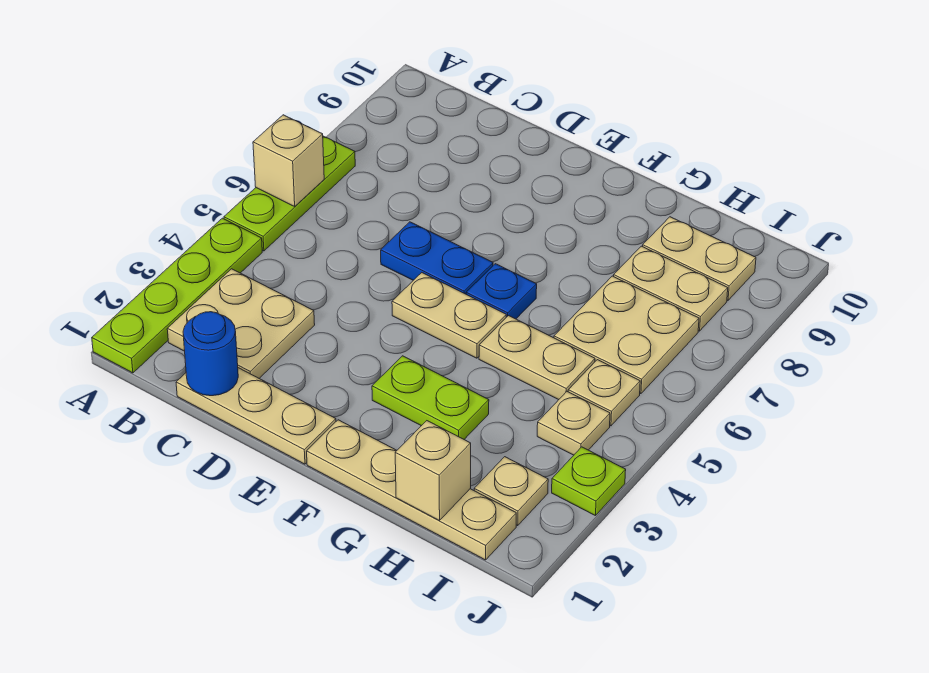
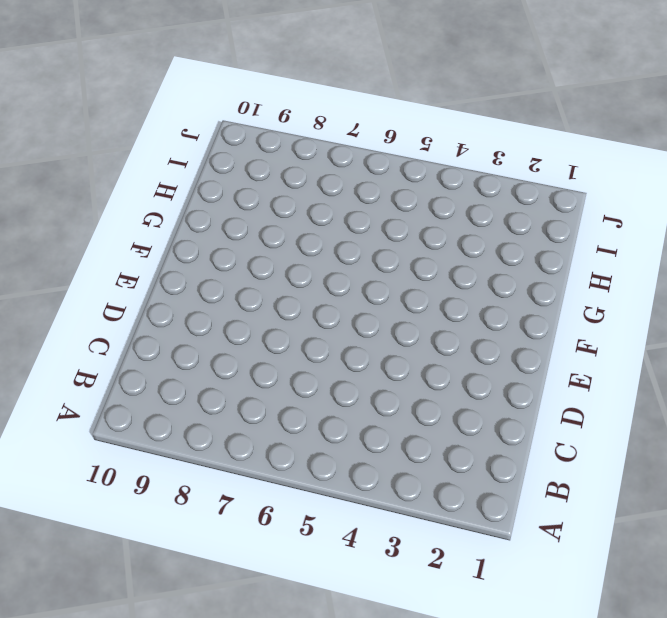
none -> lime 1x4 plate [92,218,262,373]
none -> lime 1x3 plate [224,136,355,251]
none -> tan 2x2 plate [167,269,315,378]

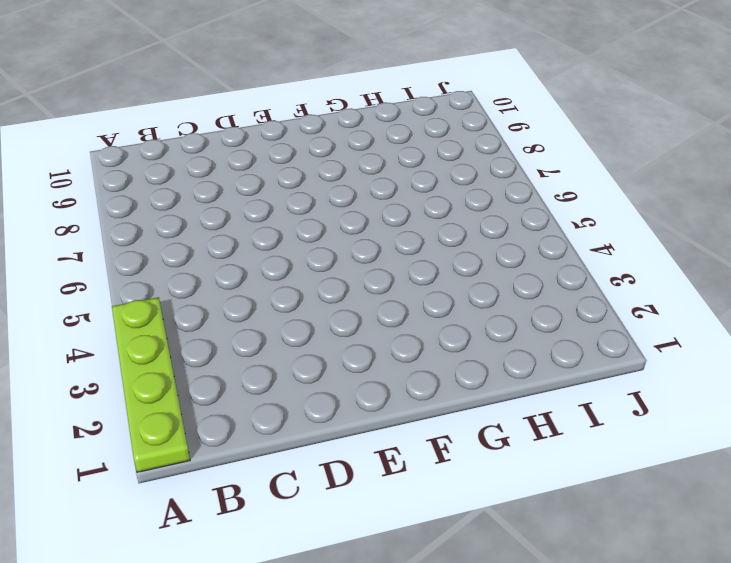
none -> lime 1x3 plate [224,136,355,251]
none -> tan 2x2 plate [167,269,315,378]
none -> tan 1x3 plate [176,368,336,464]

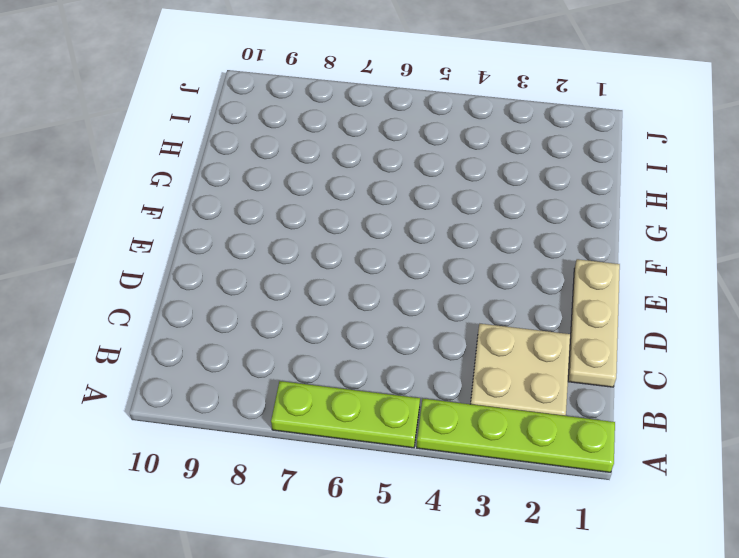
none -> blue 1x2 plate [381,222,493,294]
none -> tan 1x2 plate [392,273,506,358]
none -> tan 1x4 plate [307,420,516,560]

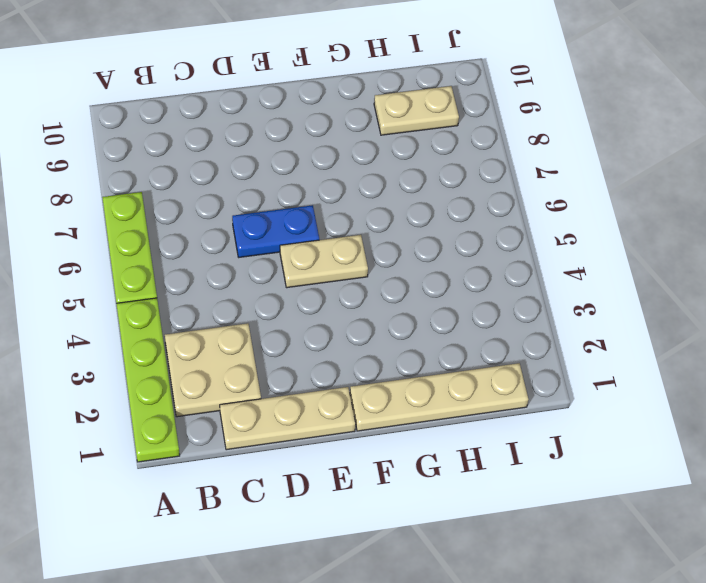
none -> lime 1x2 plate [372,356,489,439]
none -> blue 1x1 plate [466,264,537,319]
none -> tan 1x2 plate [479,316,595,400]

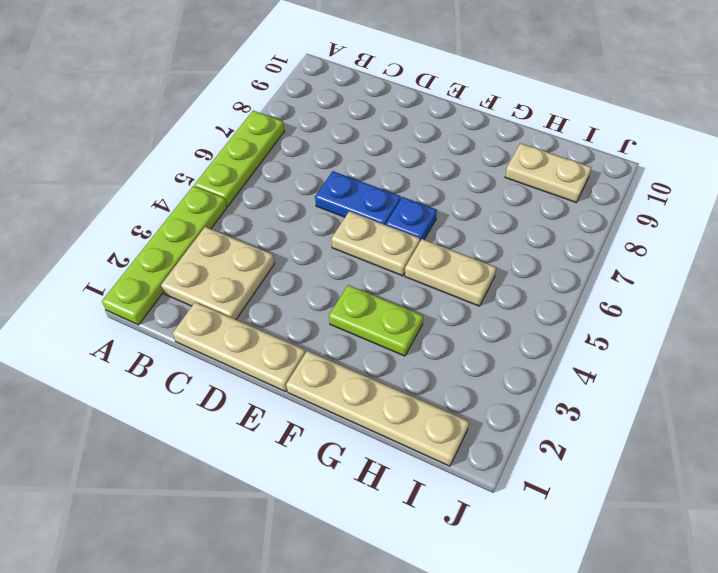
none -> tan 2x2 plate [554,276,699,394]
none -> tan 1x2 plate [614,246,728,331]
none -> tan 1x1 plate [474,457,548,525]

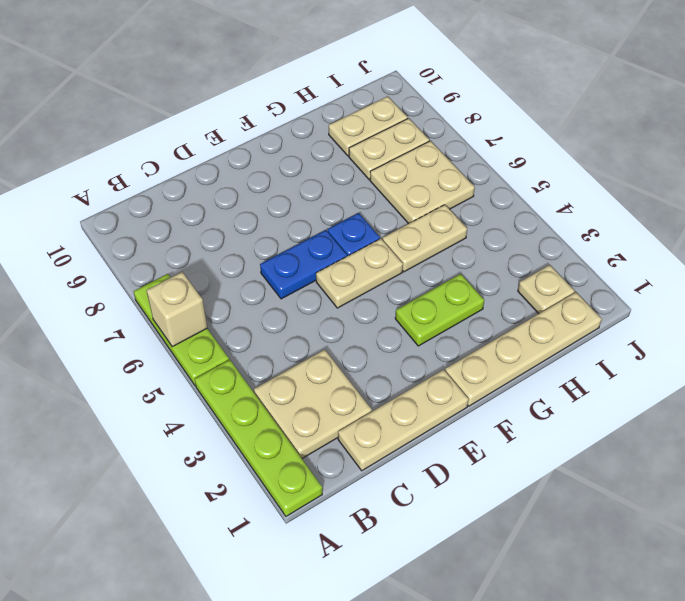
none -> tan 1x1 plate [537,392,610,455]
none -> tan 1x1 plate [568,360,640,426]
none -> lime 1x1 plate [552,447,626,516]

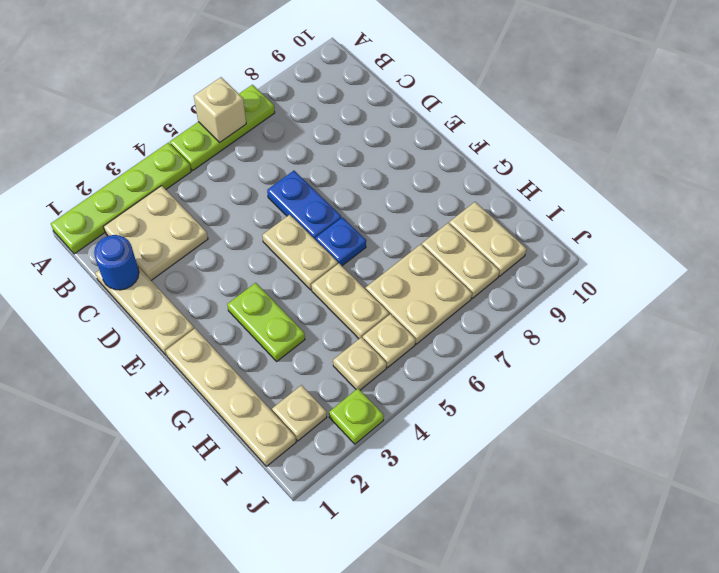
none -> tan 1x1 brick [395,421,471,521]

